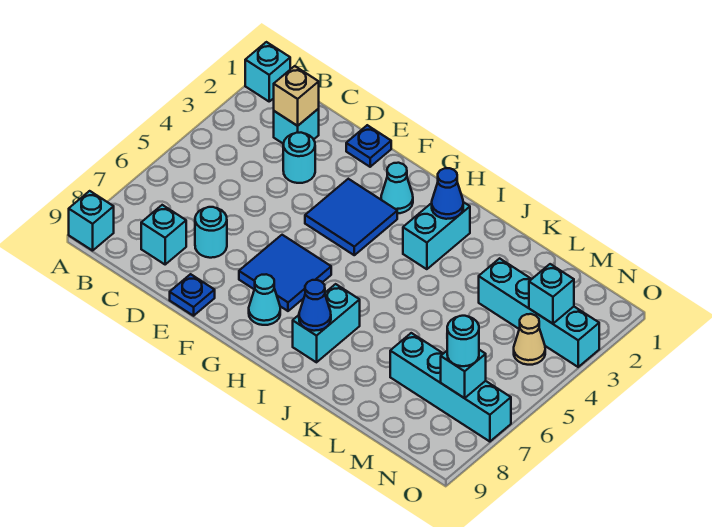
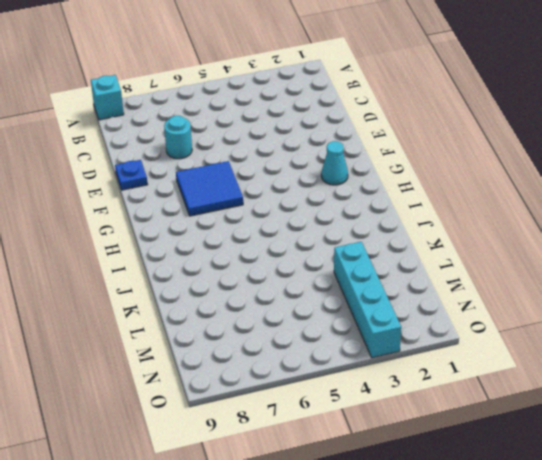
none -> cyan 1x1 brick [245,42,290,101]
none -> cyan 1x1 brick [274,109,319,143]
none -> cyan 1x1 brick [141,205,186,264]

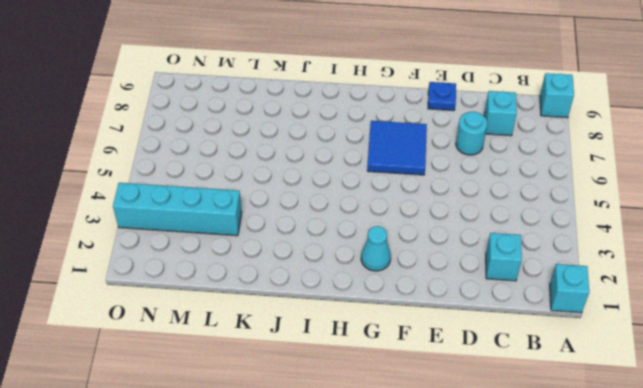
none -> cyan 1x1 round brick [283,133,315,183]
none -> blue 1x1 plate [346,125,391,167]
none -> blue 2x2 tile [305,179,397,255]

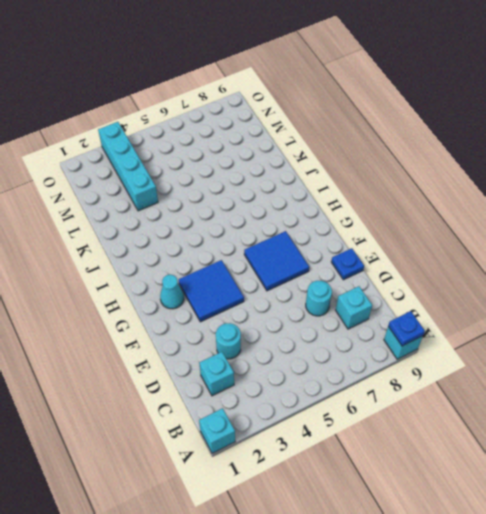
blue 1x1 plate [388,311,425,346] -> blue 1x1 plate moved to [346,125,391,167]
none -> cyan 1x1 cone [249,274,280,325]
none -> cyan 1x2 brick [403,202,470,269]
none -> cyan 1x2 brick [293,284,360,362]

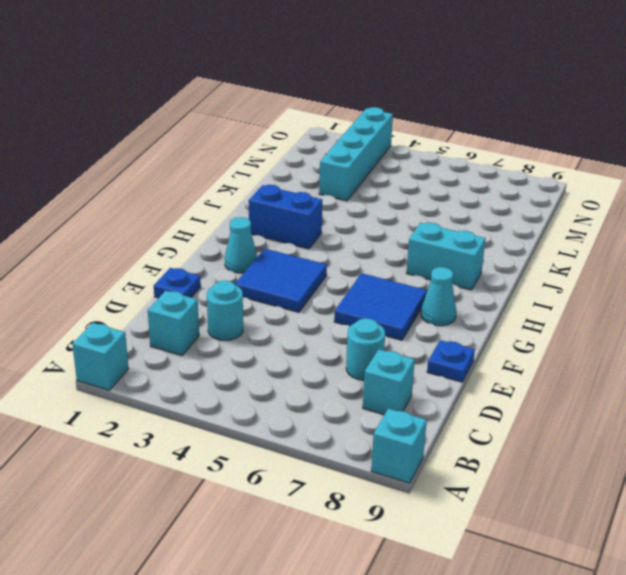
blue 1x2 brick [249,185,322,249] -> cyan 1x2 brick [403,202,470,269]
none -> cyan 1x4 brick [390,333,511,442]
none -> tan 1x1 cone [514,314,545,365]
none -> tan 1x1 brick [274,66,319,126]

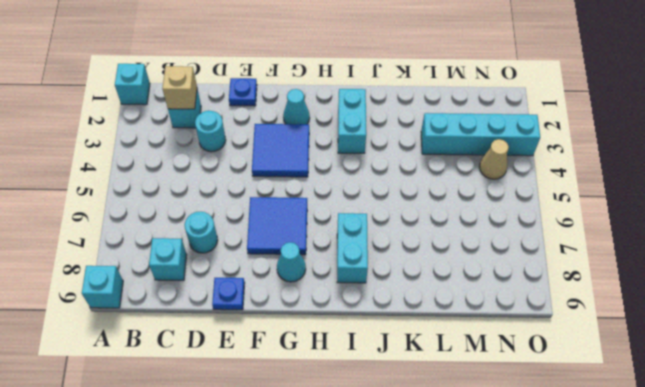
none -> cyan 1x4 brick [390,333,511,442]
none -> blue 1x1 cone [432,168,463,219]
none -> blue 1x1 cone [299,280,331,331]

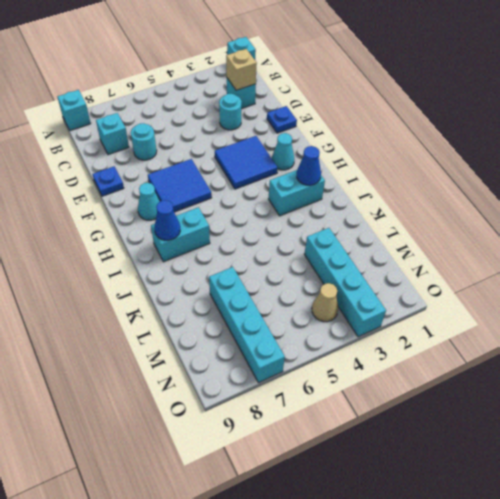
none -> cyan 1x1 brick [529,264,574,324]
none -> cyan 1x1 brick [441,350,486,398]
none -> cyan 1x1 round brick [447,316,479,366]

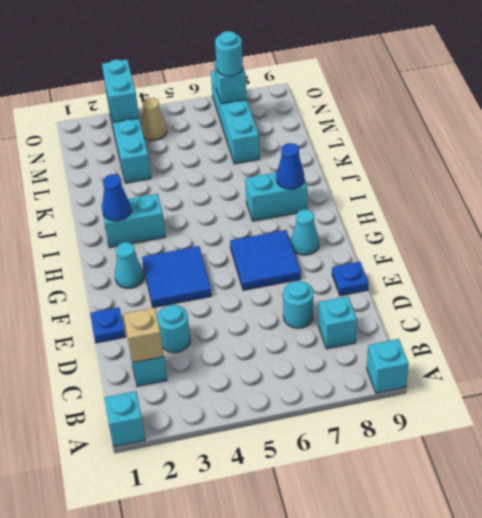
cyan 1x2 brick [102,60,139,122] -> cyan 1x1 brick [529,264,574,324]

